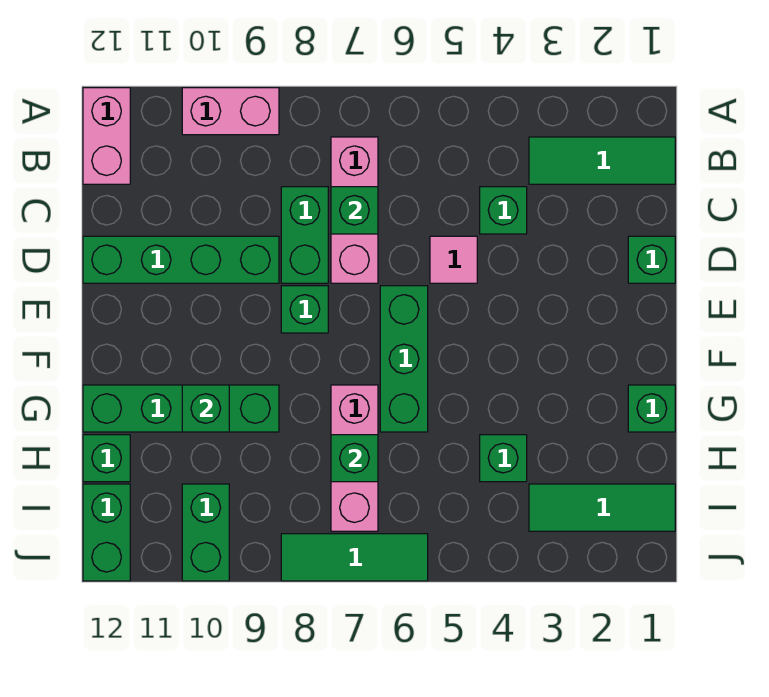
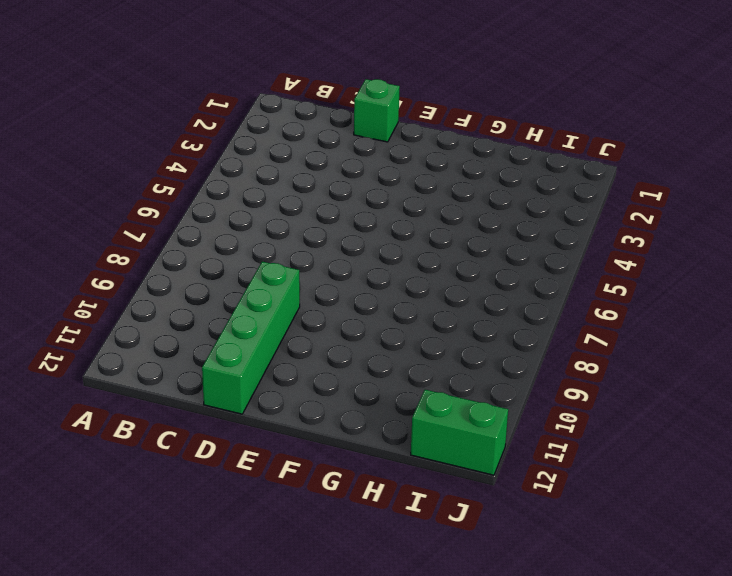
none -> pink 1x2 brick [182,88,279,135]
none -> pink 1x2 brick [83,88,130,184]
none -> green 1x3 tile [529,137,675,184]

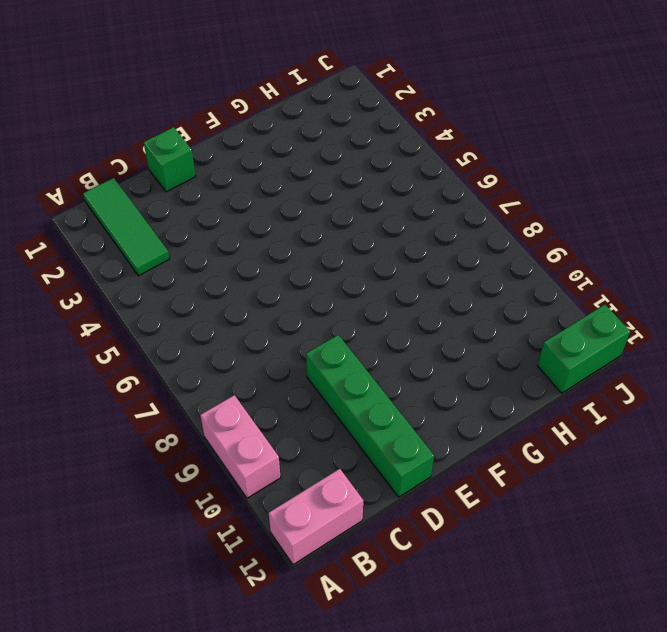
none -> pink 1x3 brick [331,137,378,283]
none -> green 1x1 brick [480,187,527,234]
none -> green 1x2 brick [281,187,328,283]

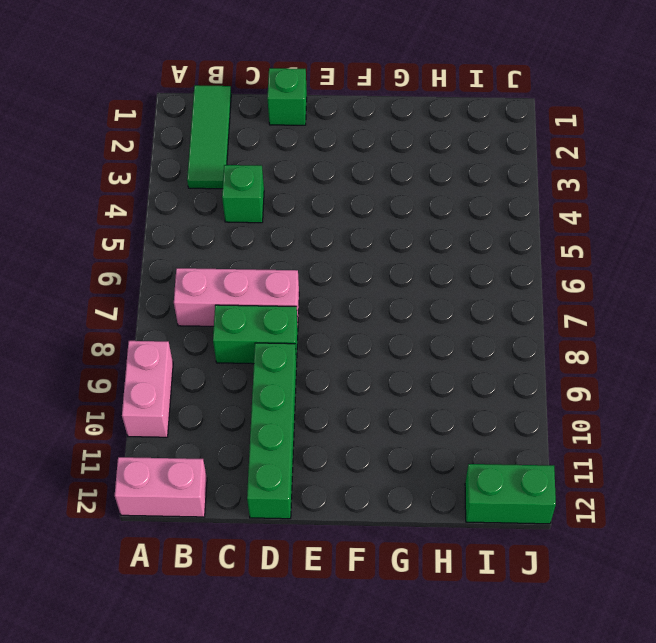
none -> pink 1x1 tile [430,236,477,283]
none -> green 1x3 brick [380,286,428,432]
none -> green 1x1 brick [281,286,328,333]

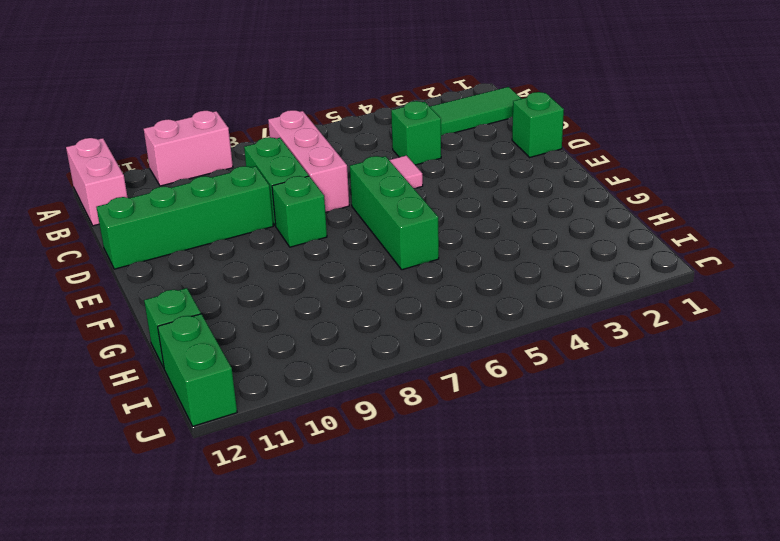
none -> green 1x1 brick [628,385,675,432]
none -> pink 1x3 brick [331,385,378,531]
none -> green 1x4 brick [83,385,279,432]

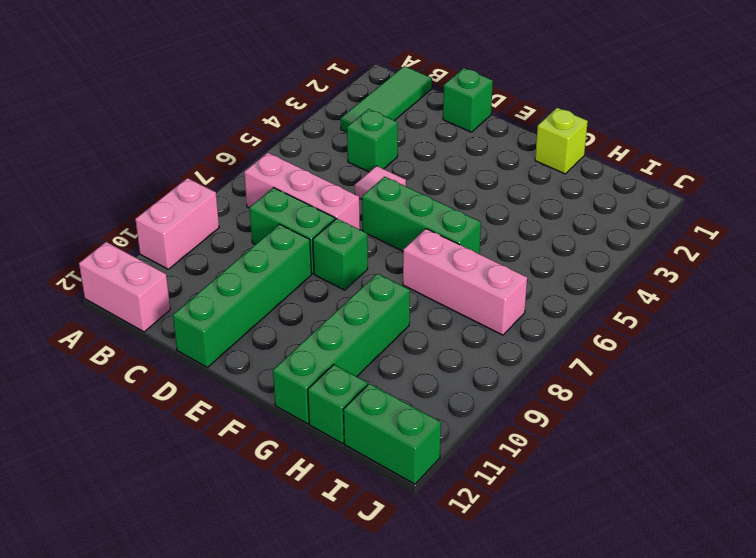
lime 1x1 brick [535,108,588,174] -> green 1x1 brick [628,385,675,432]
none -> green 1x1 brick [480,435,527,482]
none -> green 1x3 tile [529,484,675,531]
none -> green 1x2 brick [182,484,229,581]

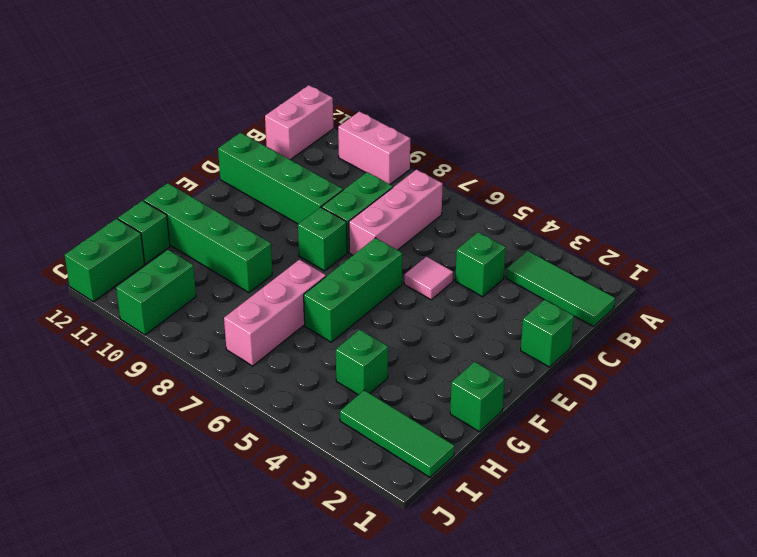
none -> green 1x3 tile [281,534,428,581]
none -> green 1x1 brick [331,187,378,234]
none -> green 1x1 brick [182,385,229,432]

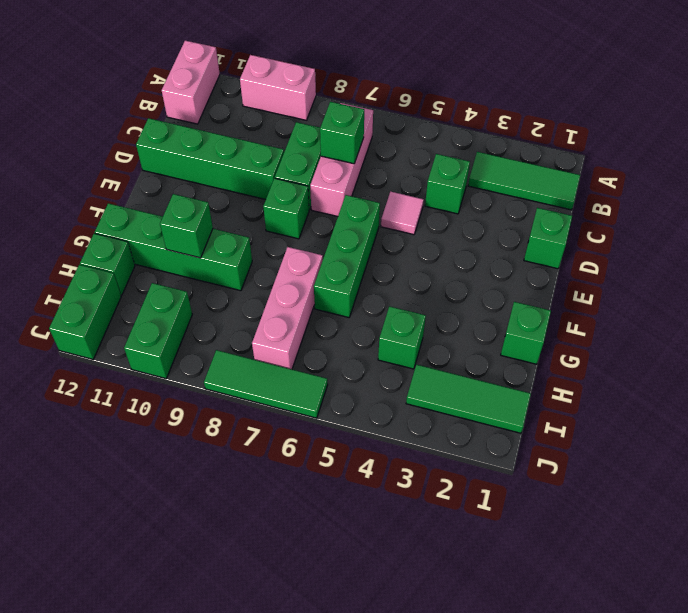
none -> green 1x1 brick [331,435,378,482]

